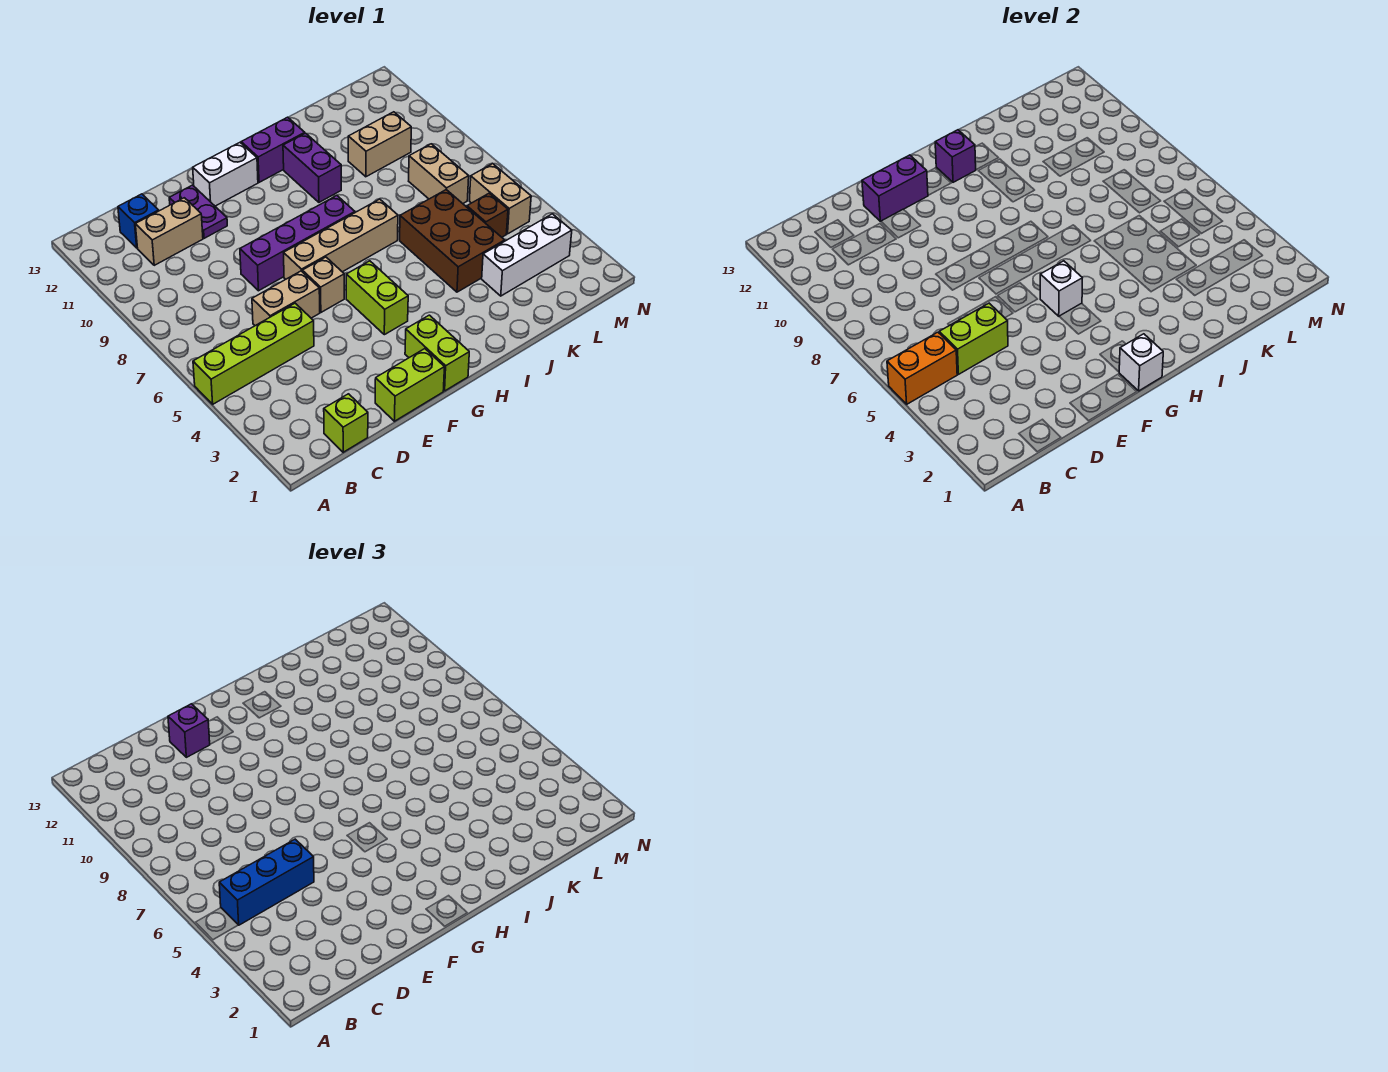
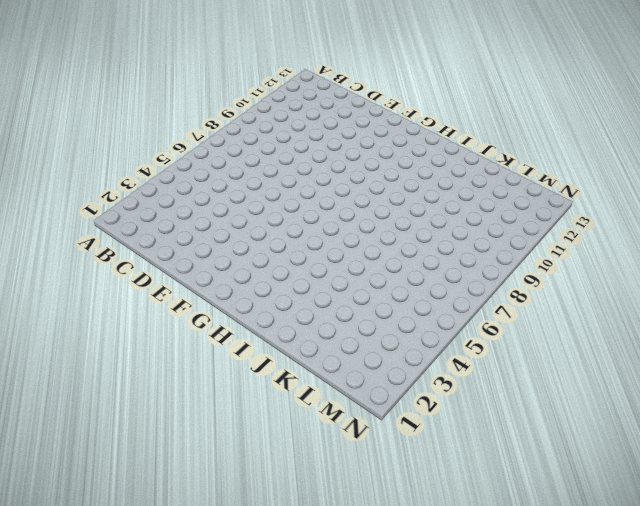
none -> lime 1x4 brick [193,303,314,404]
none -> lime 1x1 brick [324,394,368,452]
none -> tan 1x2 brick [135,198,203,265]

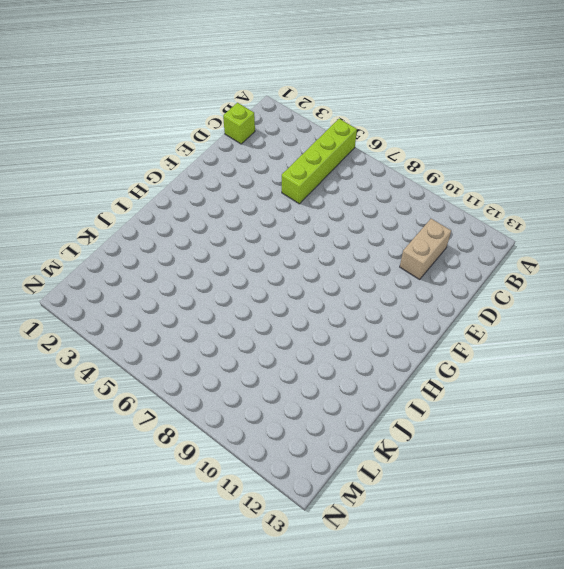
none -> blue 1x1 brick [118,194,159,248]
none -> tan 1x2 brick [252,271,320,326]
none -> lime 1x2 brick [375,349,444,421]

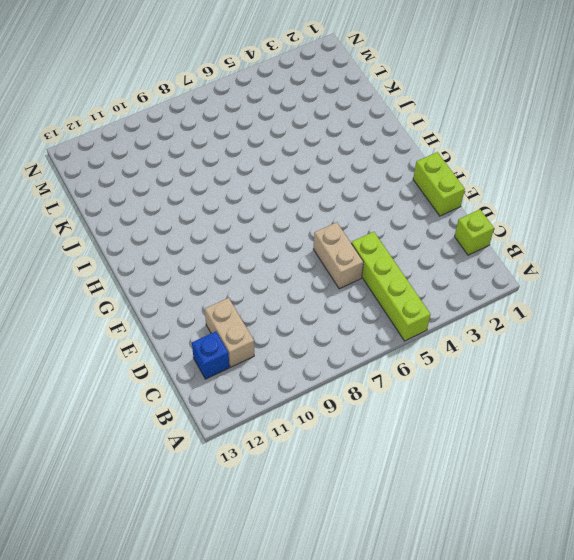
none -> purple 1x4 brick [240,195,355,291]
none -> purple 1x2 plate [169,185,227,238]
none -> tan 1x1 brick [302,257,344,312]

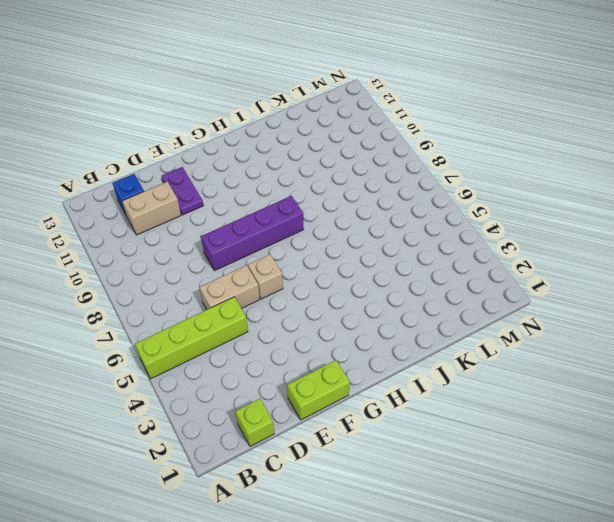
none -> tan 1x4 brick [284,199,398,279]
none -> white 1x2 brick [193,143,258,206]
none -> lime 1x2 brick [405,315,469,391]

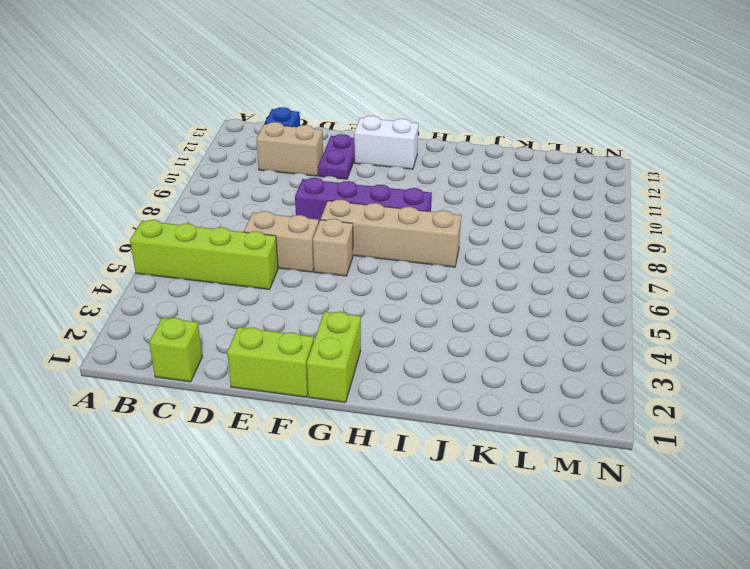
none -> lime 1x2 brick [346,261,408,335]
none -> purple 1x2 brick [241,117,305,182]
none -> purple 1x2 brick [283,133,341,202]

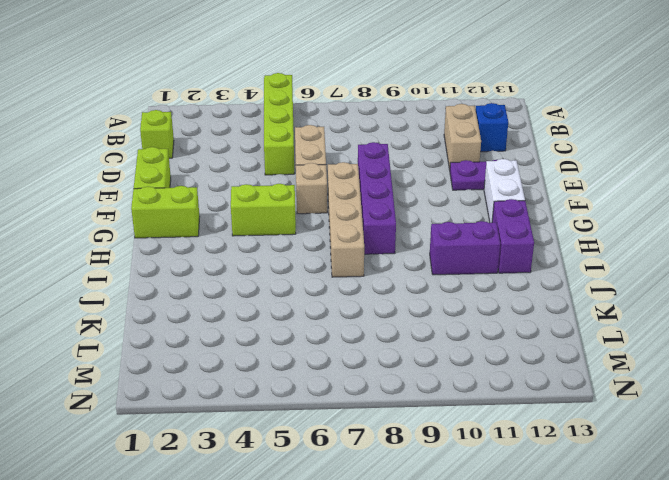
none -> brown 2x3 brick [400,190,505,292]
none -> white 1x3 brick [482,214,572,296]
none -> tan 1x2 brick [348,112,411,177]

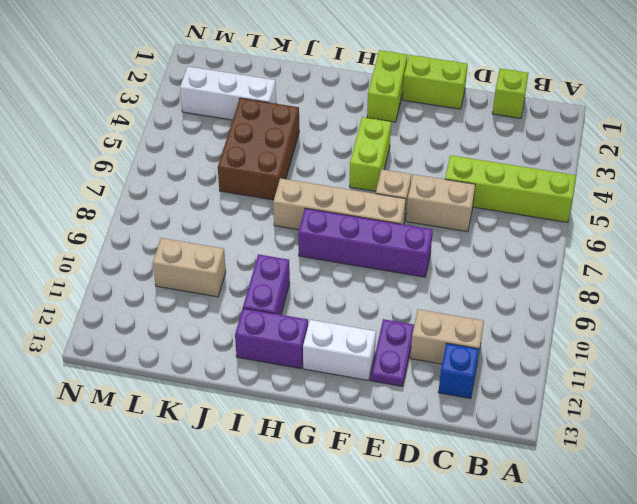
none -> brown 1x1 brick [467,193,508,237]
none -> tan 1x2 brick [409,144,469,203]
none -> tan 1x2 brick [469,164,531,234]

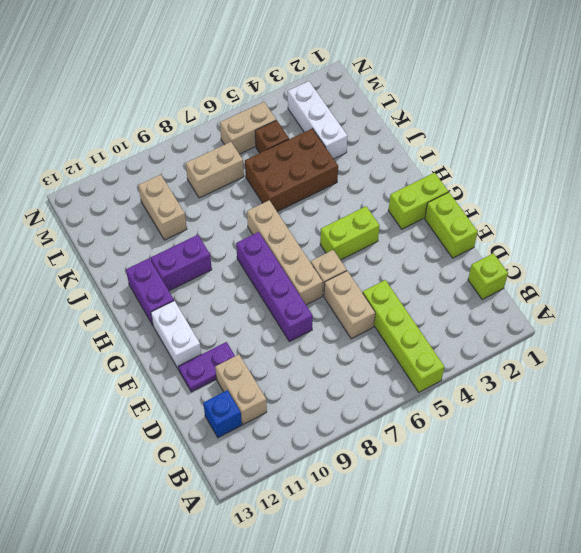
none -> orange 1x2 brick [887,332,957,404]
none -> lime 1x2 brick [939,303,1008,374]
none -> purple 1x2 brick [862,155,928,221]

